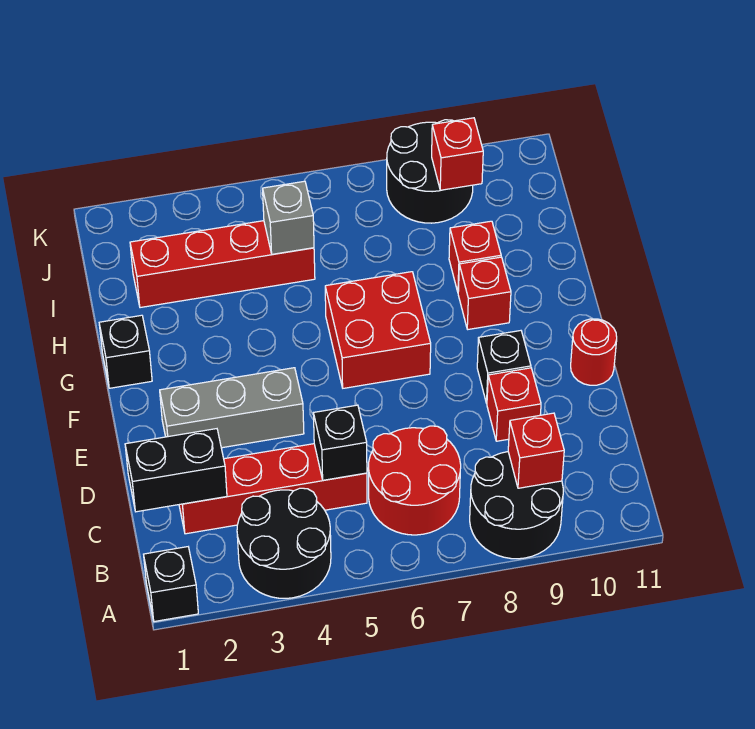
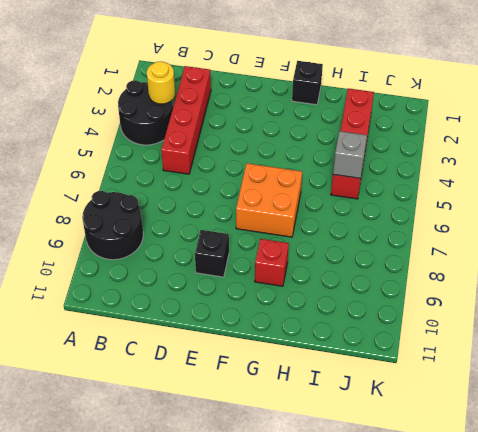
yellow 1x1 round brick [147,61,175,104] -> none
orange 2x2 brick [236,163,302,237] -> red 2x2 brick [325,272,431,388]
none -> black 1x1 brick [144,547,198,622]
none -> red 2x2 round brick [368,426,461,535]
none -> red 1x1 brick [487,368,541,441]

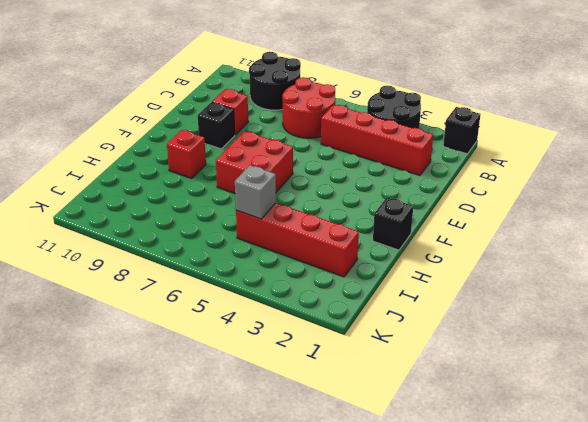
none -> grey 1x3 brick [160,368,304,448]
none -> red 1x1 round brick [571,319,617,385]
none -> red 1x1 brick [449,221,501,292]

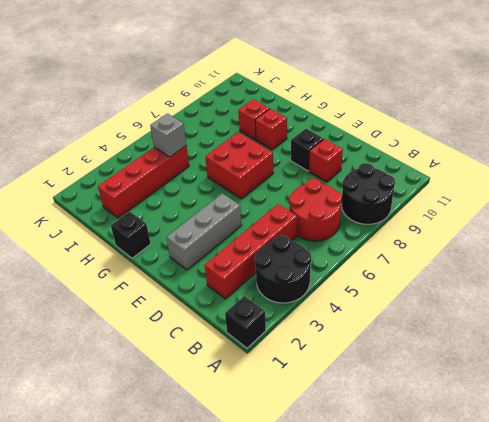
none -> red 1x1 round brick [571,319,617,385]
none -> black 2x2 round brick [387,120,473,223]
none -> red 1x1 brick [508,413,564,488]

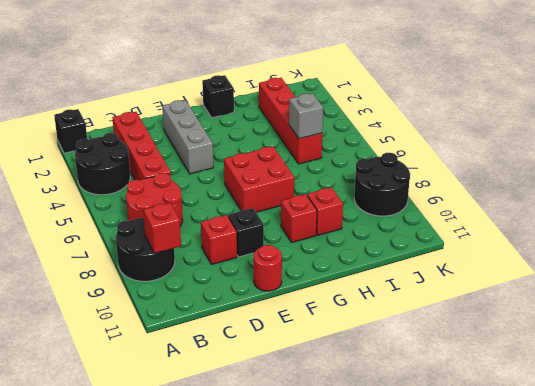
none -> black 1x2 brick [125,429,227,512]
none -> black 1x1 brick [313,405,367,480]
none -> red 1x1 brick [432,118,483,190]

